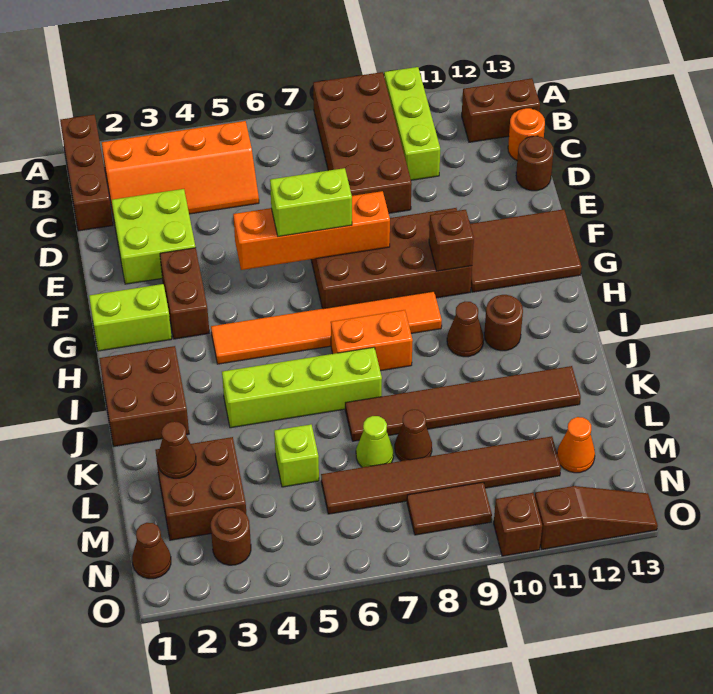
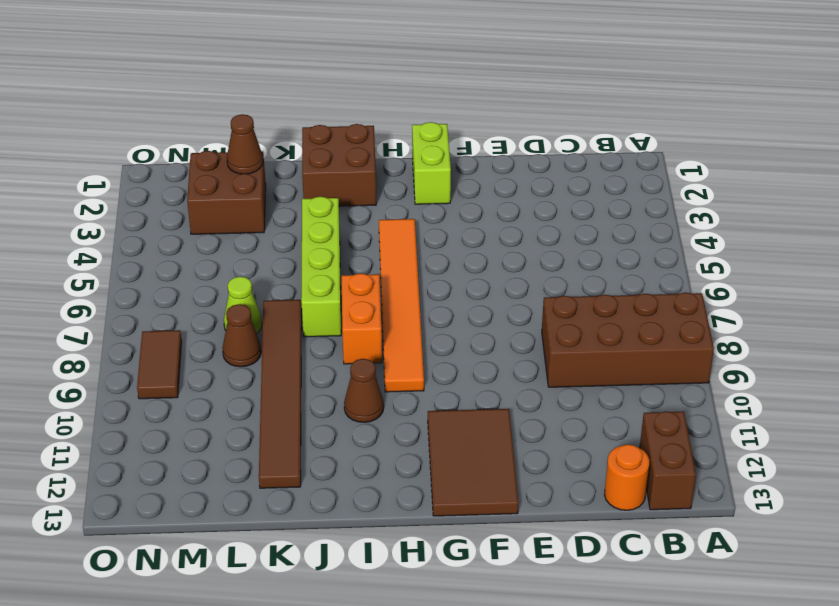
none -> brown 1x3 brick [60,114,113,231]
none -> lime 1x3 brick [384,67,440,180]
none -> orange 2x4 slope [102,121,259,218]
none -> lime 2x2 brick [112,189,196,284]

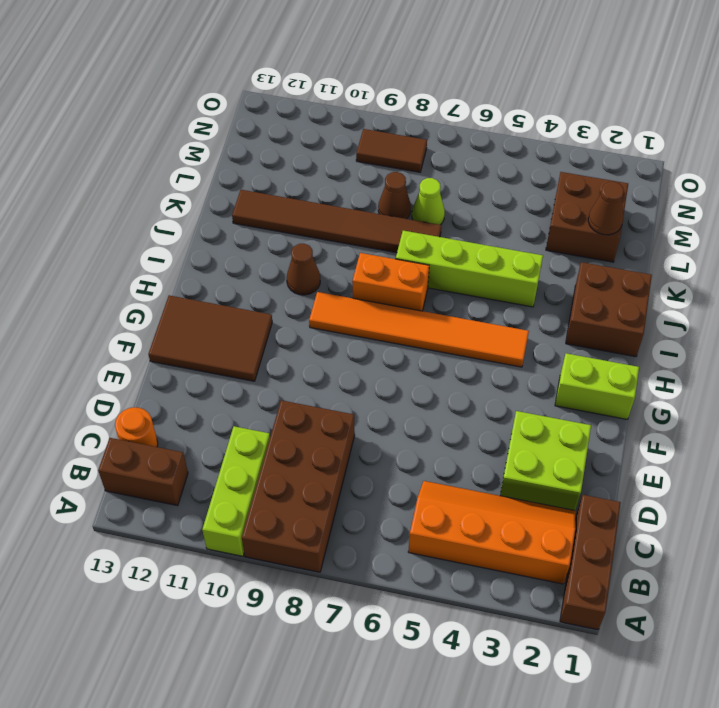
none -> brown 1x1 round brick [516,136,554,191]
none -> brown 1x2 brick [160,248,209,339]
none -> brown 2x4 brick [311,208,472,309]
none -> brown 1x1 round brick [484,295,523,351]

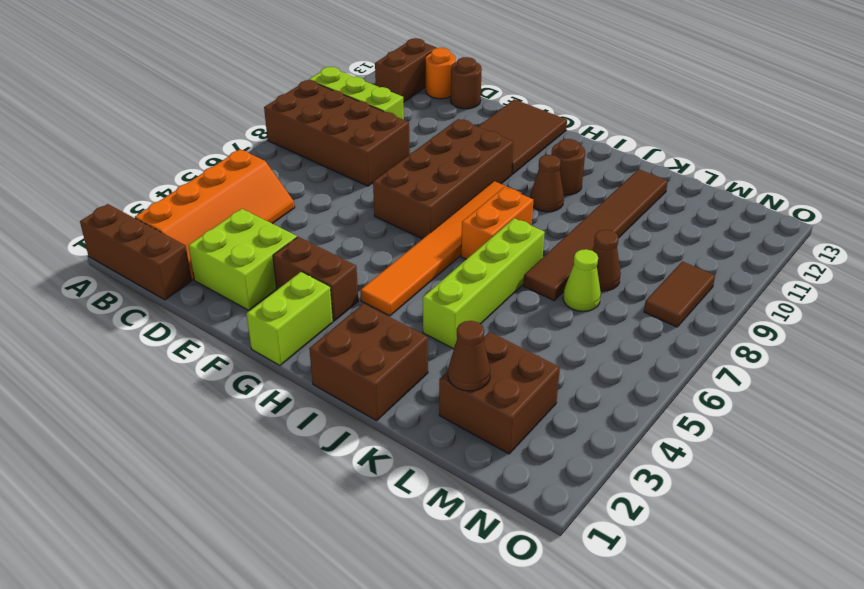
none -> lime 1x1 brick [274,424,319,487]
none -> brown 1x6 tile [321,436,561,514]
none -> orange 1x1 cone [557,417,595,473]
none -> brown 1x1 cone [132,523,171,579]

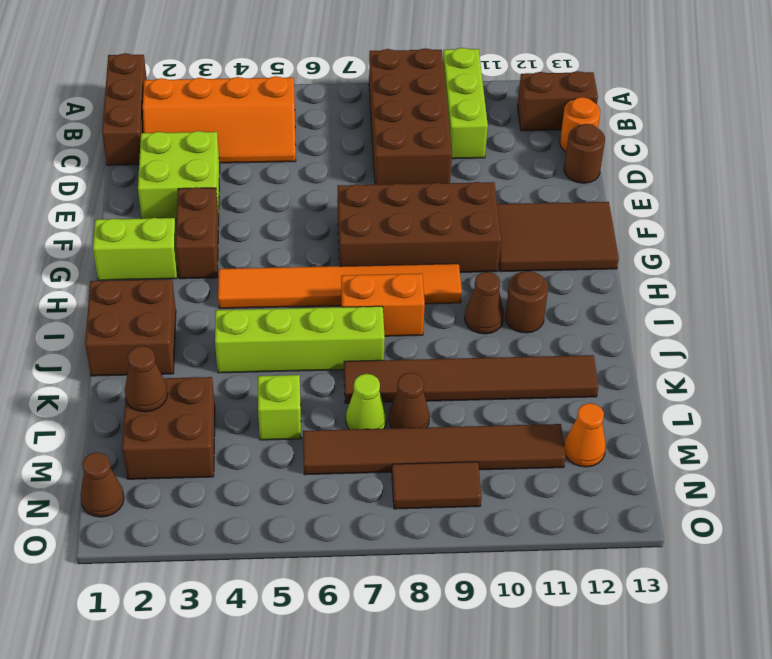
none -> brown 1x1 round brick [211,508,251,565]
none -> brown 1x1 brick [494,493,542,556]
none -> brown 1x3 slope [535,486,658,549]
none -> orange 1x4 brick [233,191,390,270]

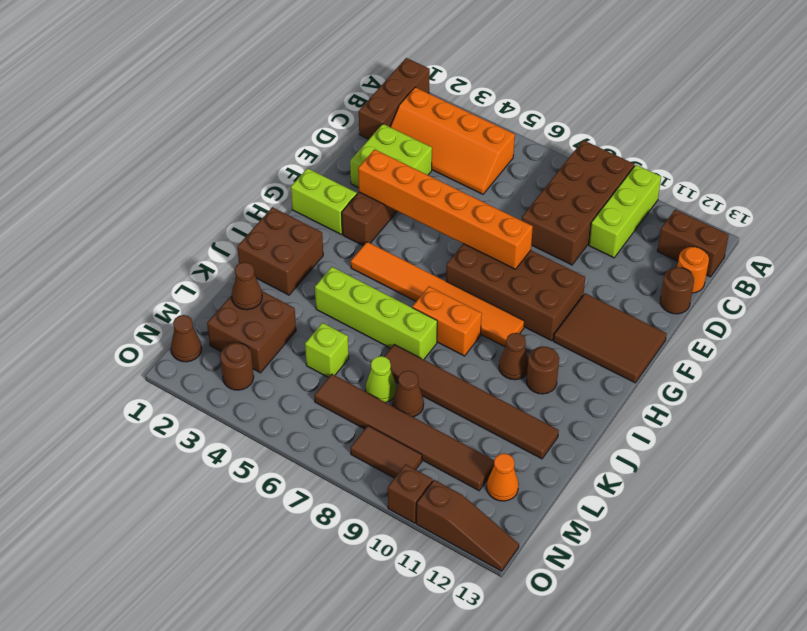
orange 1x6 brick [358,149,533,269] -> orange 1x4 brick [233,191,390,270]
none -> brown 1x1 brick [429,210,474,271]
none -> lime 1x2 brick [270,168,352,237]

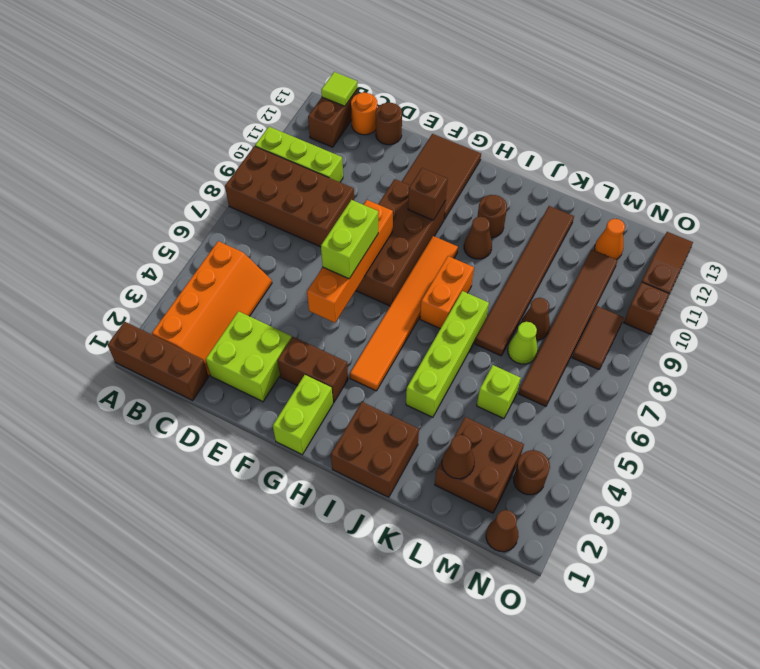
lime 1x1 tile [321,72,358,106] -> none

